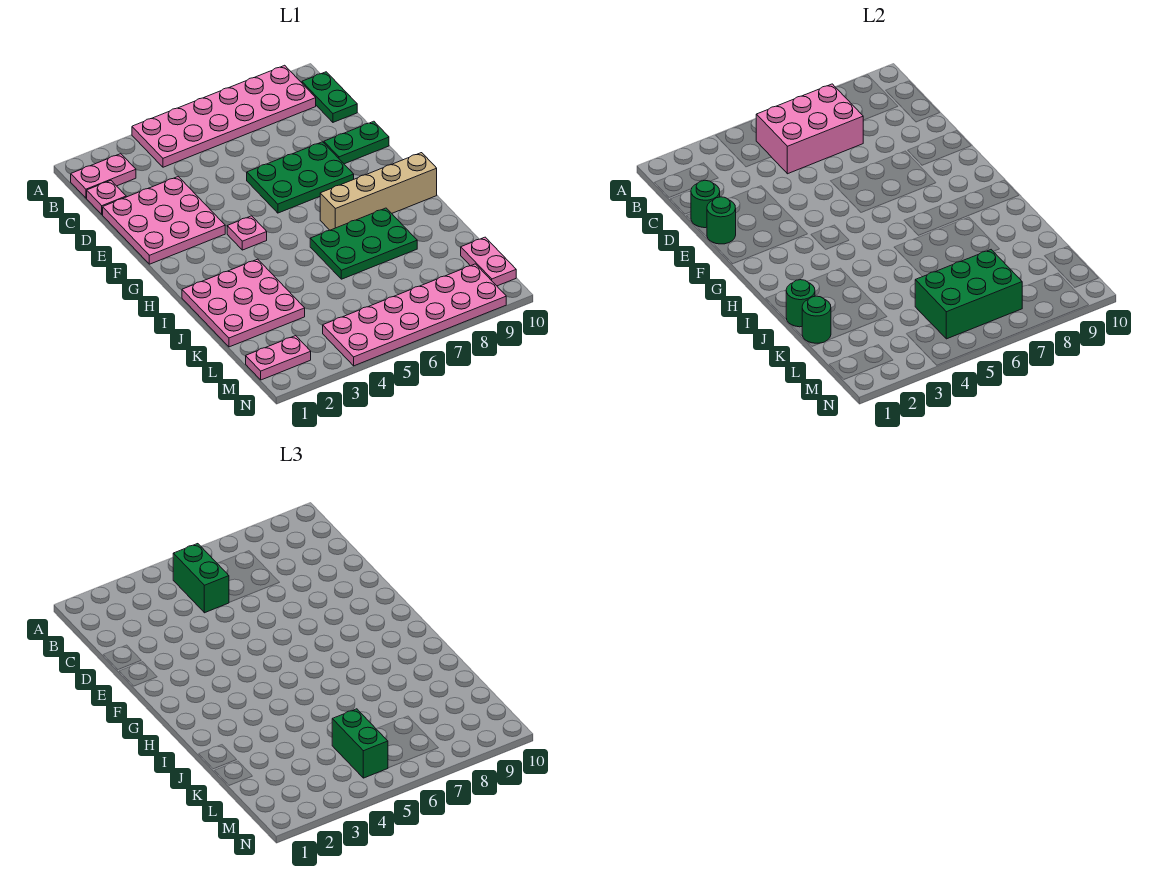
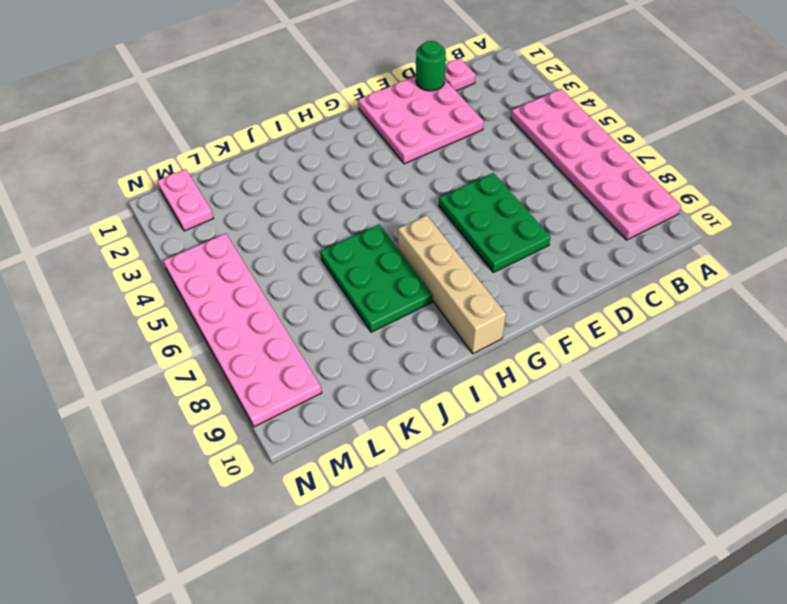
none -> pink 1x2 plate [71,154,136,198]
none -> green 1x2 plate [302,72,357,122]
none -> green 1x2 plate [324,121,389,164]

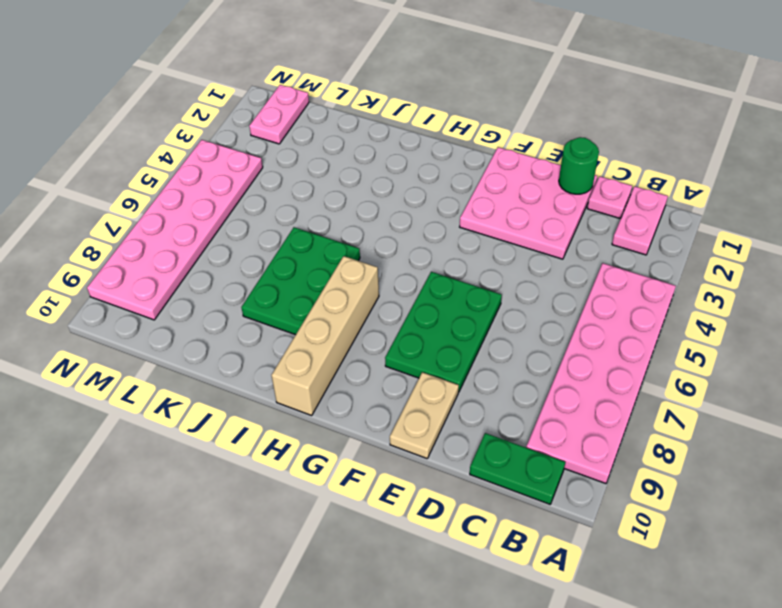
tan 1x2 plate [390,372,459,458] -> green 1x2 plate [324,121,389,164]
none -> pink 1x1 plate [227,216,267,250]
none -> pink 3x3 plate [182,259,305,347]
none -> pink 1x2 plate [461,237,516,286]

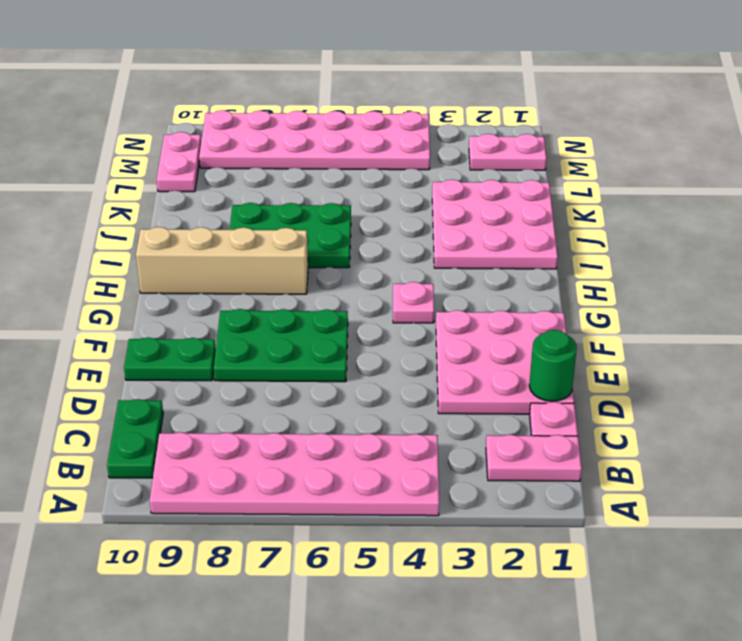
none -> pink 2x3 brick [756,84,863,174]
none -> green 1x1 round brick [707,197,736,244]
none -> green 1x1 round brick [786,280,815,327]

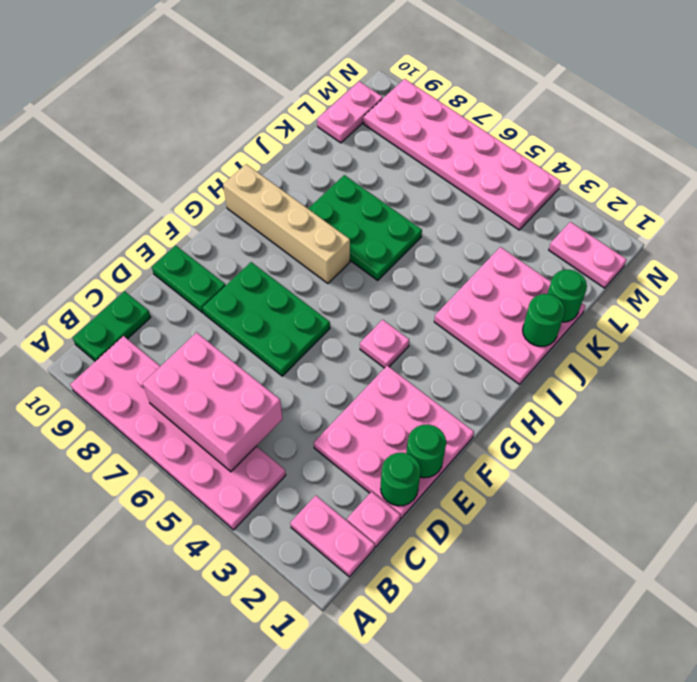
none -> green 2x3 brick [915,250,1022,339]
none -> green 1x2 brick [173,544,229,613]
none -> green 1x2 brick [332,709,388,778]

